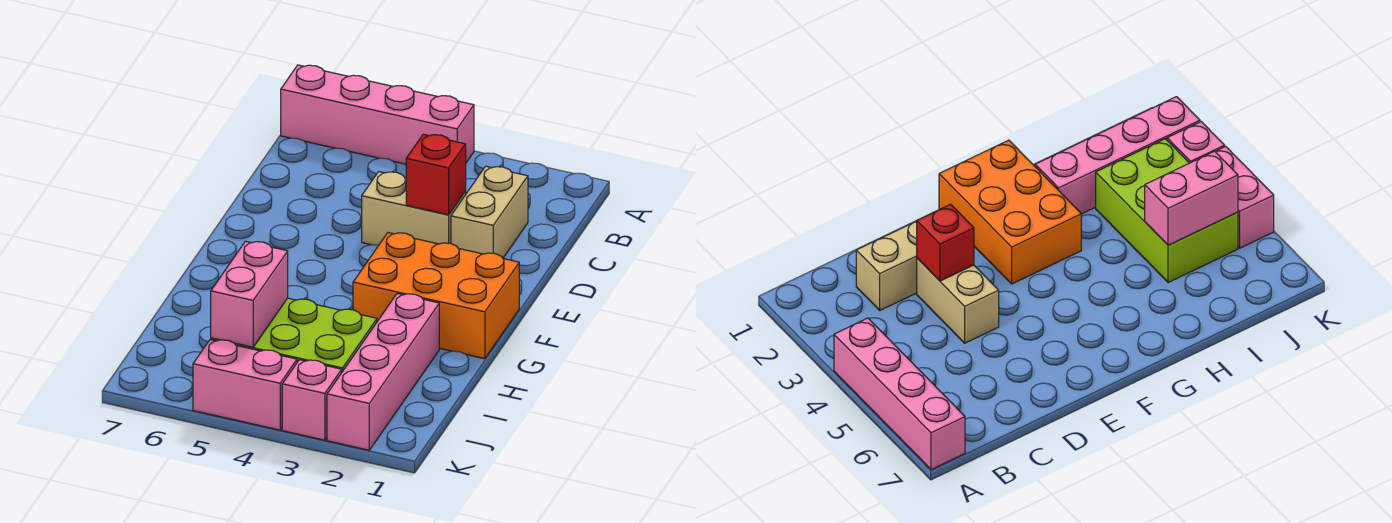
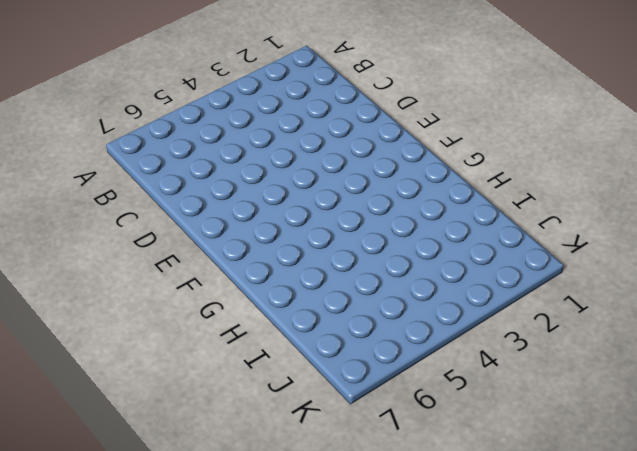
none -> pink 1x4 brick [281,65,474,164]
none -> tan 1x2 brick [451,166,528,258]

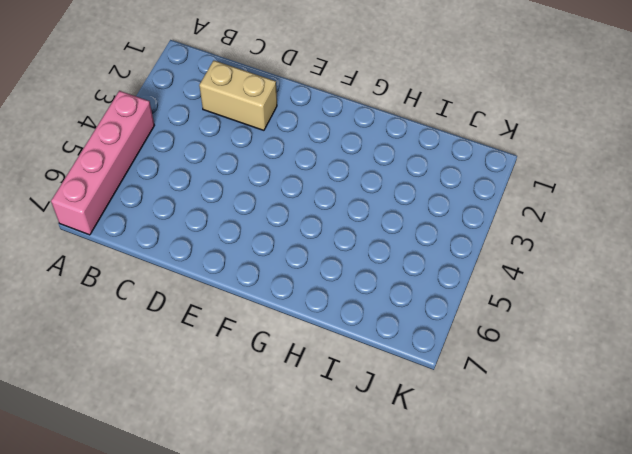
none -> tan 1x2 brick [362,172,466,245]
none -> orange 2x3 brick [353,233,519,359]

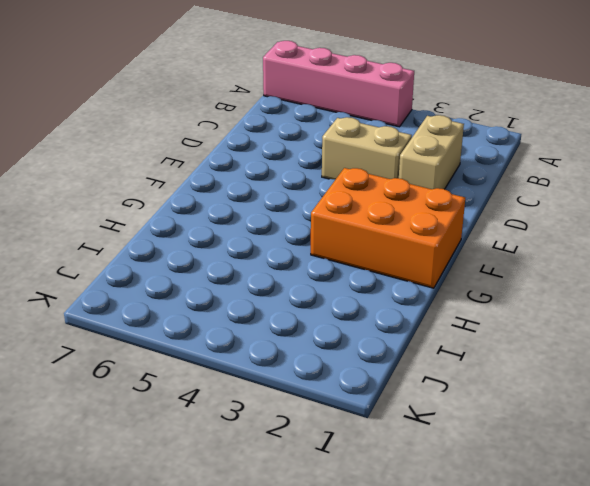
none -> pink 1x4 brick [327,294,439,450]
none -> lime 2x3 brick [211,298,377,372]

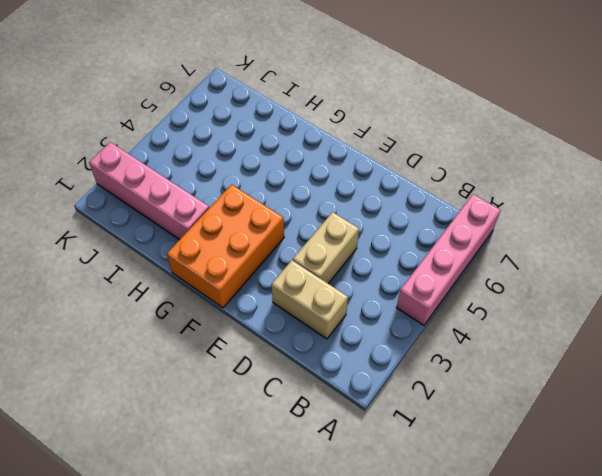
none -> lime 2x3 brick [211,298,377,372]
none -> pink 1x1 brick [282,360,342,440]

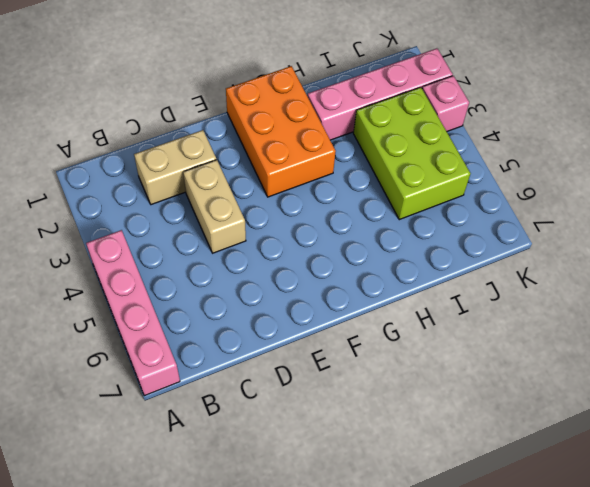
none -> pink 1x2 brick [193,340,297,430]
none -> red 1x1 brick [406,134,466,215]

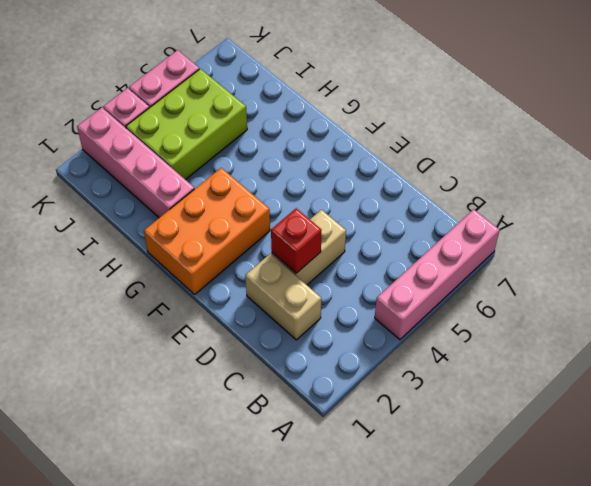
none -> pink 1x2 brick [211,241,288,347]

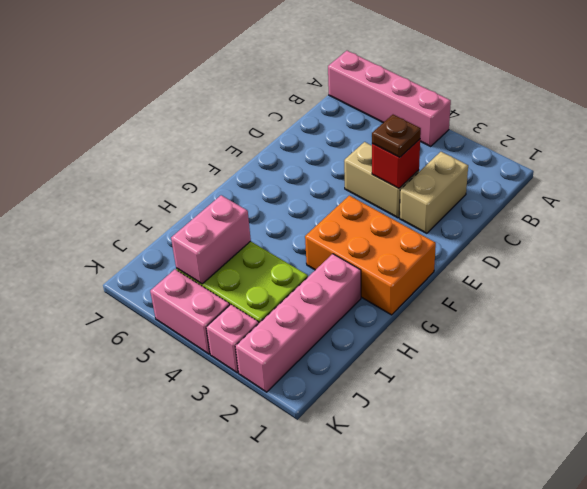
brown 1x1 plate [372,115,421,157] -> none

